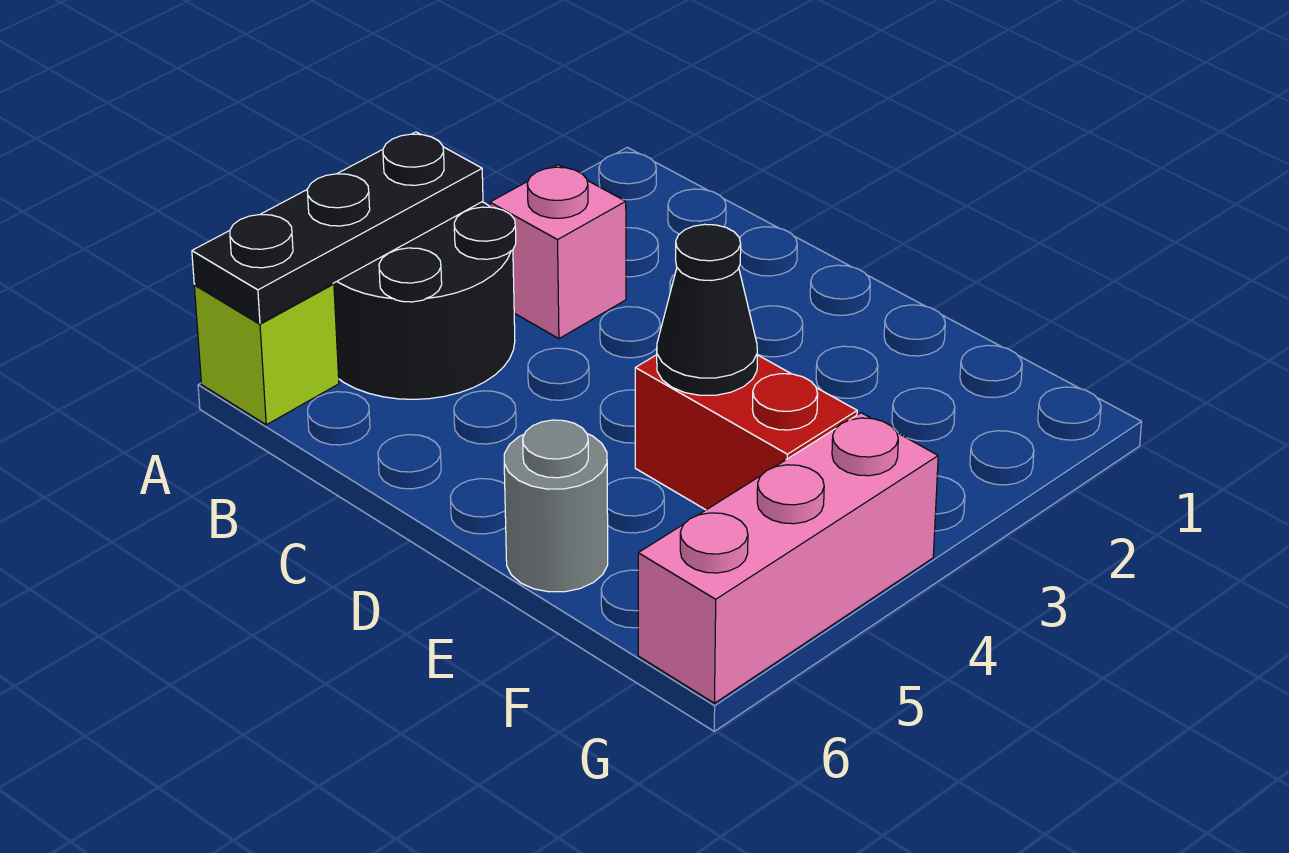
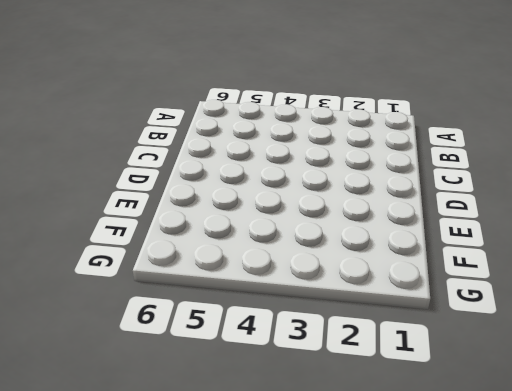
none -> black 2x2 round brick [333,202,516,399]
none -> lime 1x1 brick [194,284,339,425]

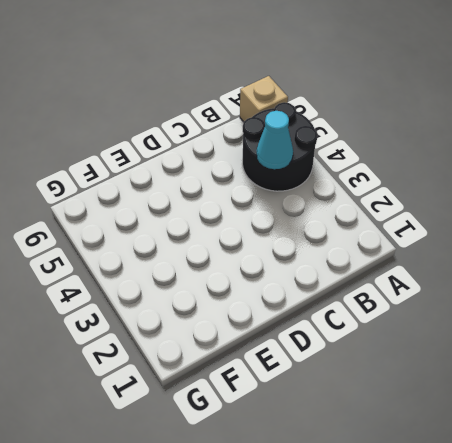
tan 1x1 brick [240,76,288,122] -> lime 1x1 brick [194,284,339,425]
cyan 1x1 cone [257,111,293,169] -> none
none -> pink 1x1 brick [490,165,626,339]
none -> red 1x2 brick [635,355,857,510]

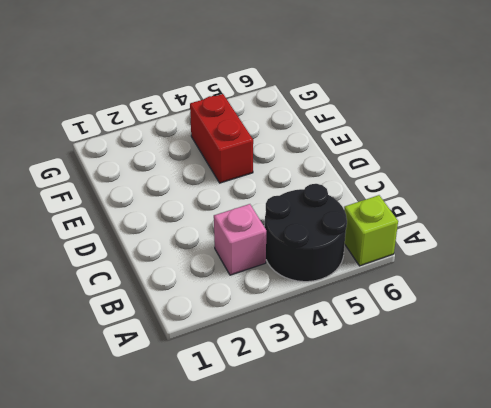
none -> grey 1x1 round brick [504,420,608,592]
none -> pink 1x3 brick [638,413,938,703]

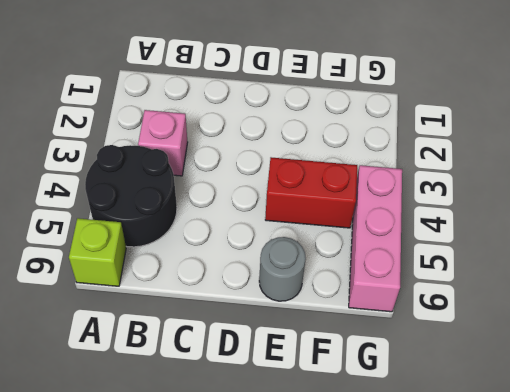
none -> black 1x3 plate [192,132,483,323]
none -> black 1x1 cone [657,224,757,395]

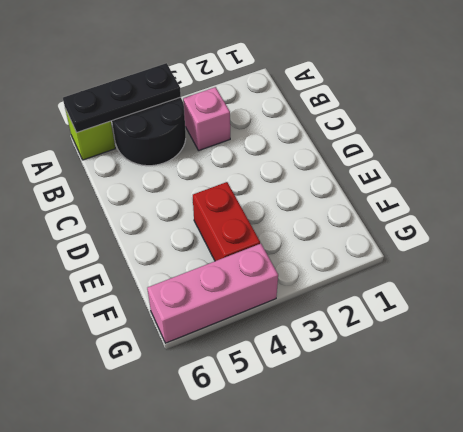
none -> grey 1x1 round brick [504,420,608,592]
none -> black 1x1 cone [657,224,757,395]

